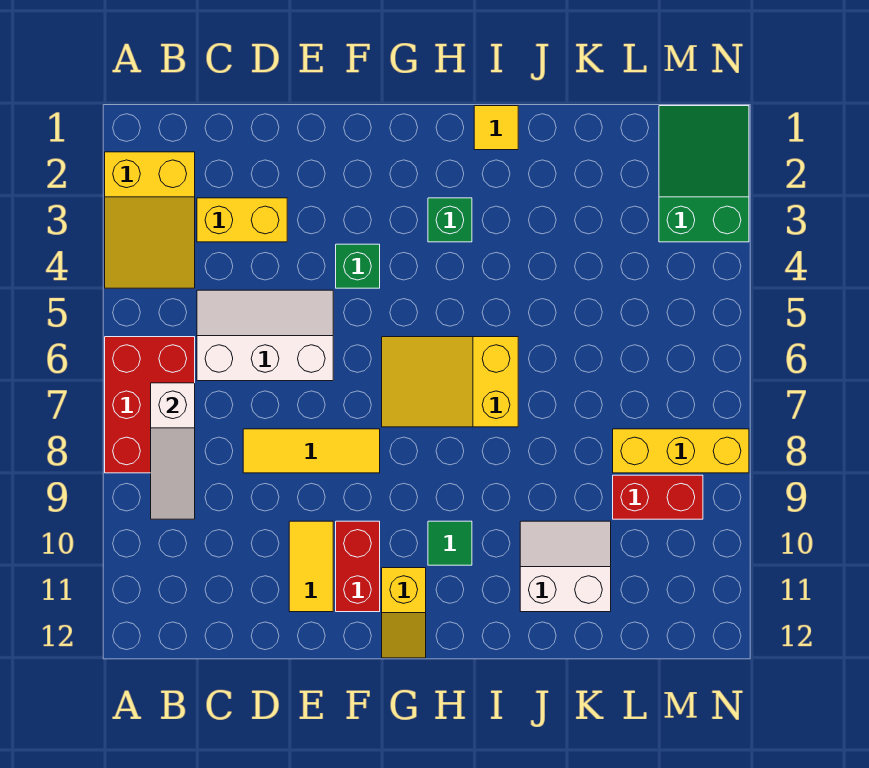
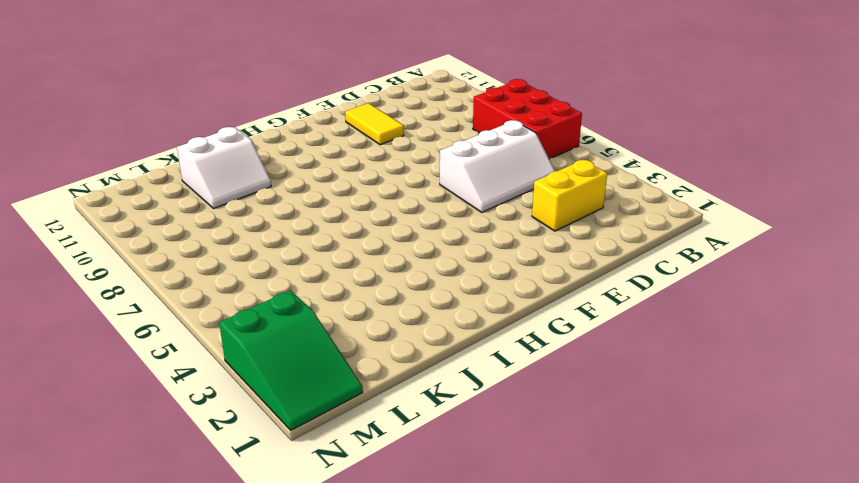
none -> yellow 2x3 slope [105,152,195,288]
none -> yellow 1x3 tile [243,429,380,473]
none -> green 1x1 brick [336,244,380,288]

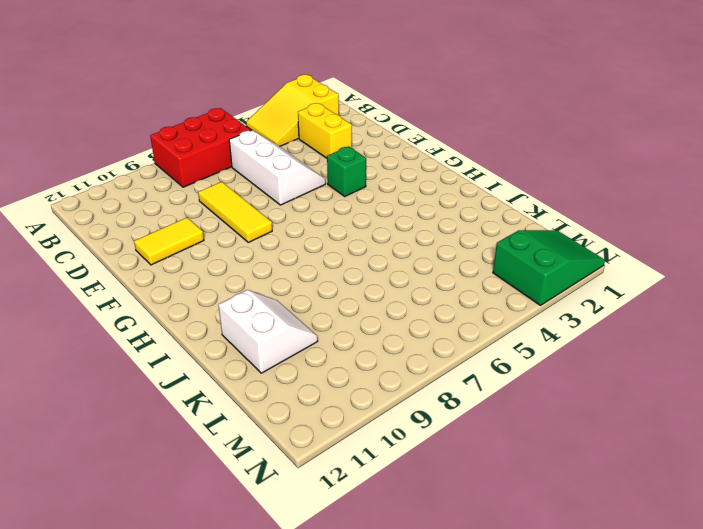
none -> red 1x2 brick [336,521,380,612]
none -> yellow 2x3 slope [382,337,518,427]
none -> yellow 1x2 slope [382,568,426,658]

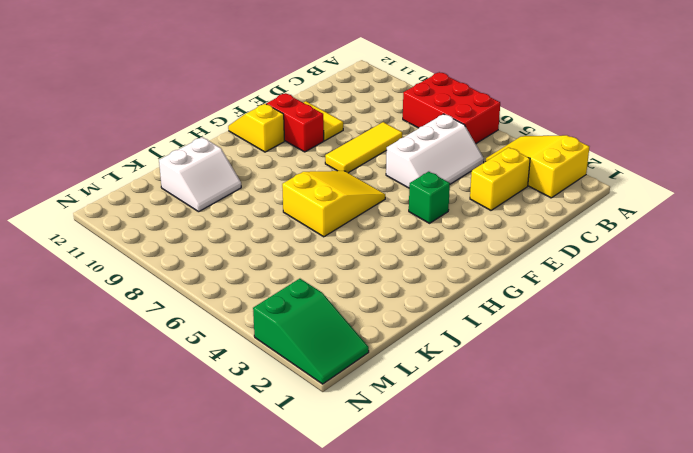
none -> green 1x1 brick [428,198,472,242]
none -> green 1x1 tile [428,521,472,565]
none -> yellow 1x1 tile [474,106,518,150]

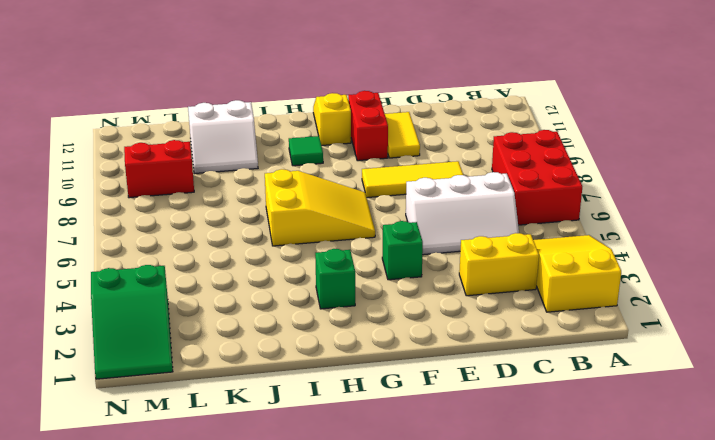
none -> yellow 1x1 tile [474,106,518,150]
none -> yellow 1x3 brick [613,429,749,473]
none -> white 1x3 slope [151,383,195,519]

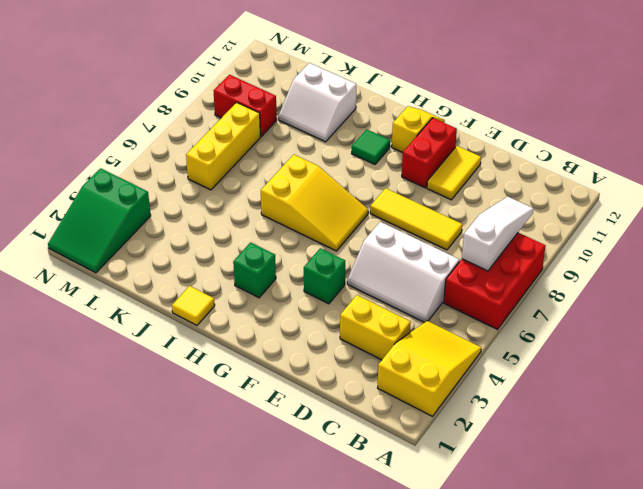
yellow 1x3 brick [186,102,260,190] -> yellow 1x3 brick turned to [613,429,749,473]

